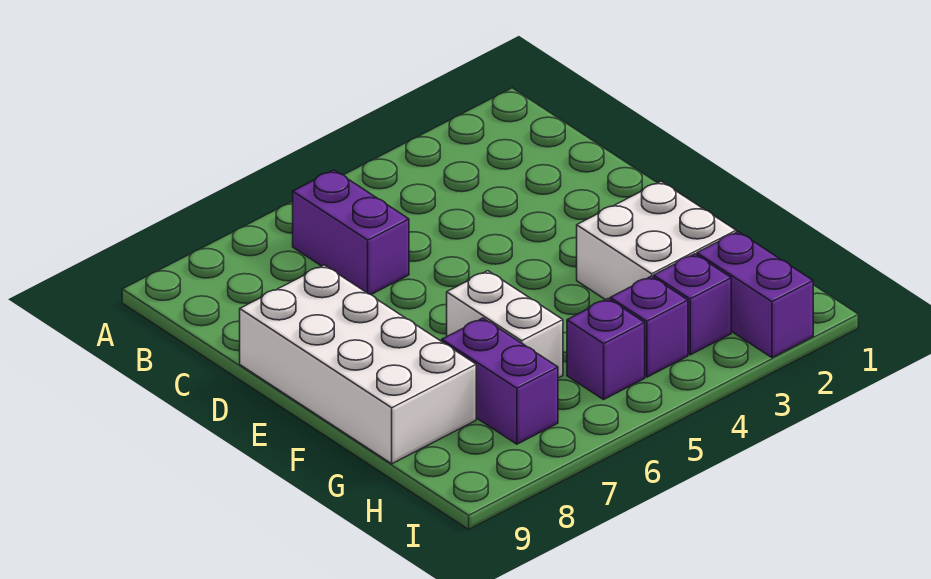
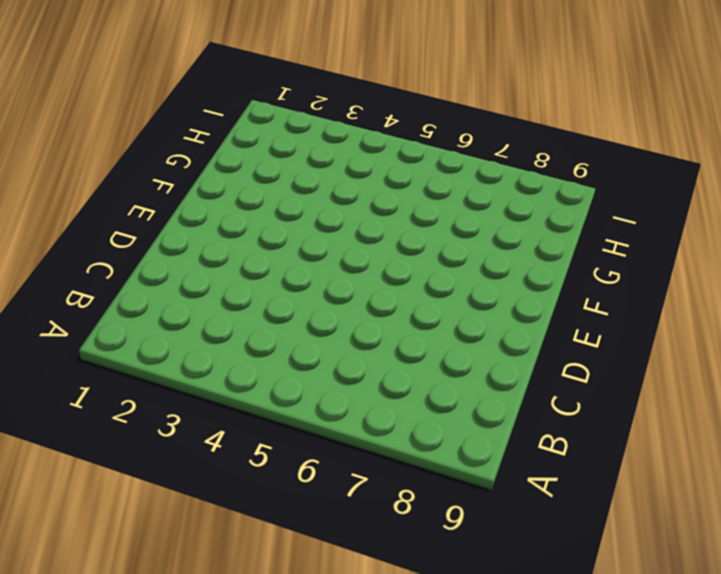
none -> purple 1x2 brick [293,170,409,295]
none -> white 2x4 brick [240,265,476,464]

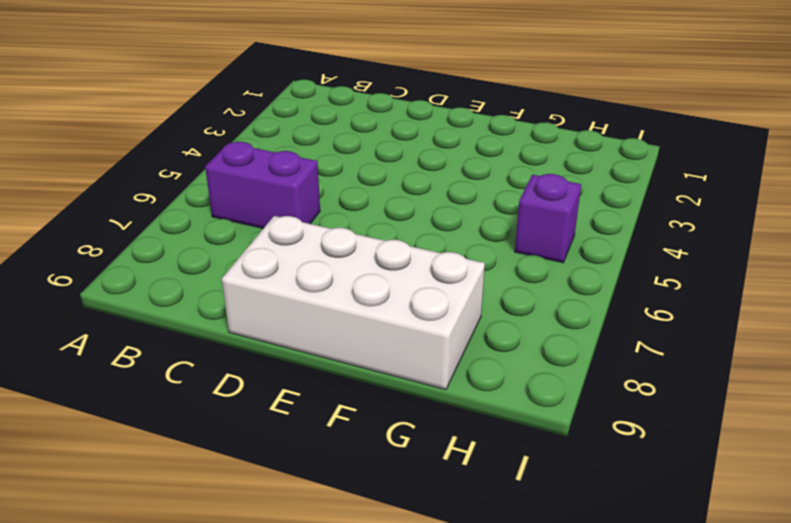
none -> white 2x2 brick [577,181,736,300]
none -> white 1x2 brick [447,271,563,378]

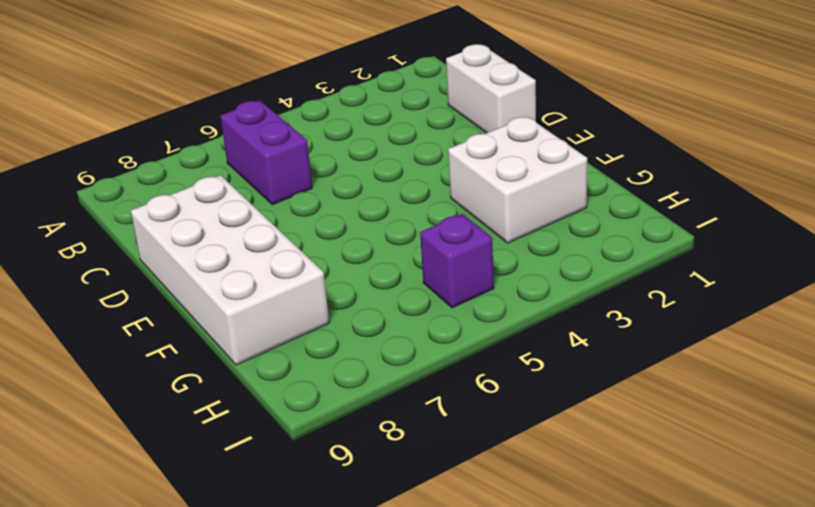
white 1x2 brick [446,44,536,133] -> white 1x2 brick moved to [447,271,563,378]
none -> purple 1x2 brick [442,318,558,444]
none -> purple 1x2 brick [697,232,813,358]

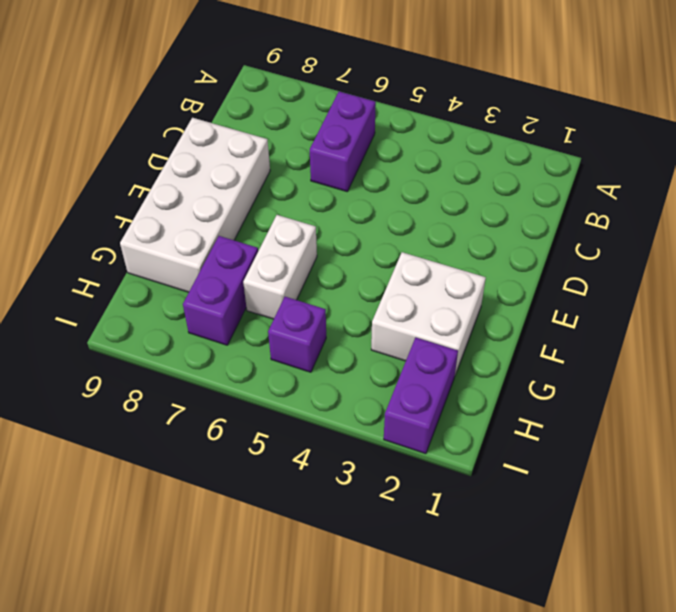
none -> purple 1x1 brick [654,254,731,355]
none -> purple 1x1 brick [610,276,688,377]

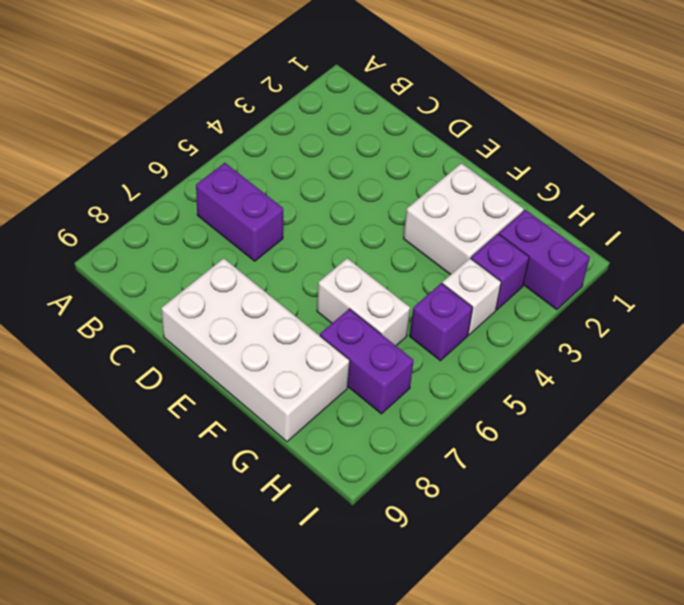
white 1x1 brick [442,258,501,335] -> purple 1x1 brick [610,276,688,377]

